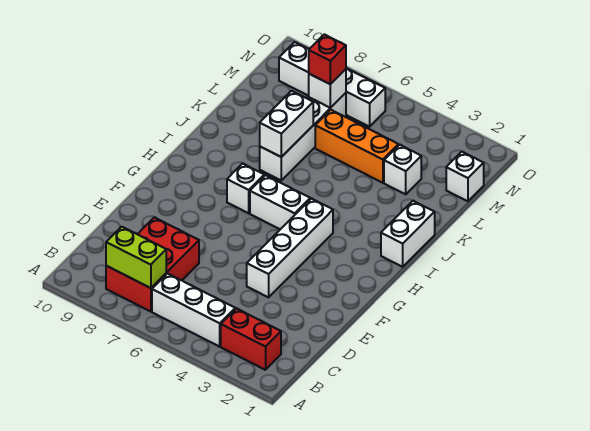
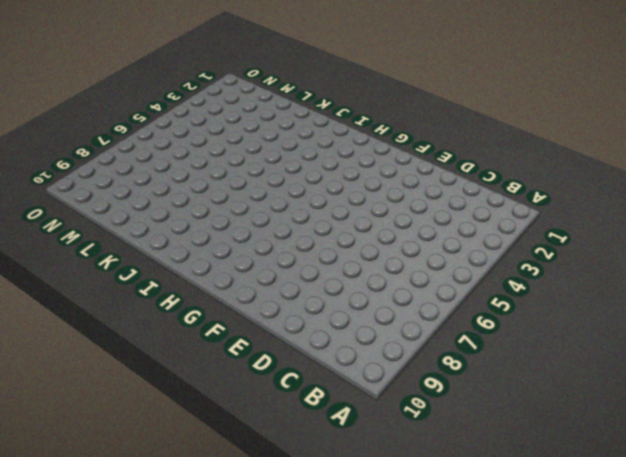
none -> red 1x2 brick [221,309,281,370]
none -> white 1x3 brick [152,274,235,347]
none -> red 2x3 brick [106,217,199,312]

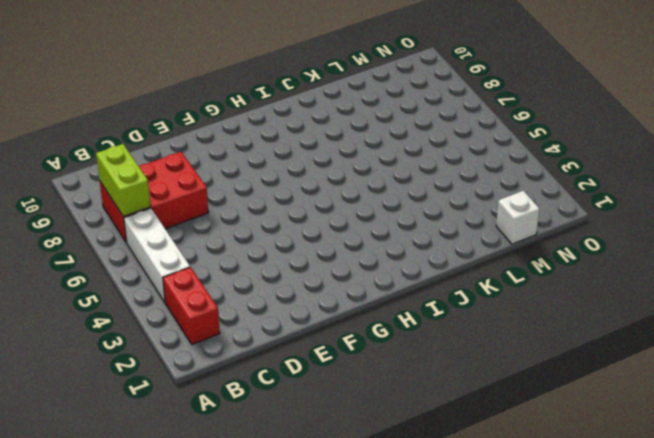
none -> white 1x4 brick [247,199,333,297]
none -> white 1x2 brick [250,175,310,229]
none -> white 1x1 brick [227,164,264,213]

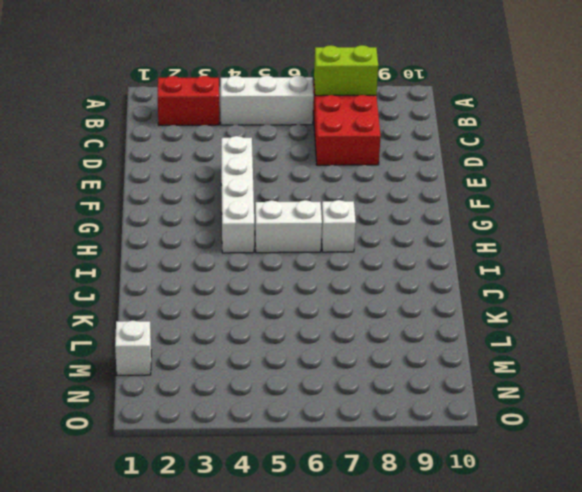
none -> white 1x2 brick [381,201,435,267]
none -> white 1x4 brick [260,93,346,180]
none -> white 1x1 brick [384,145,421,194]

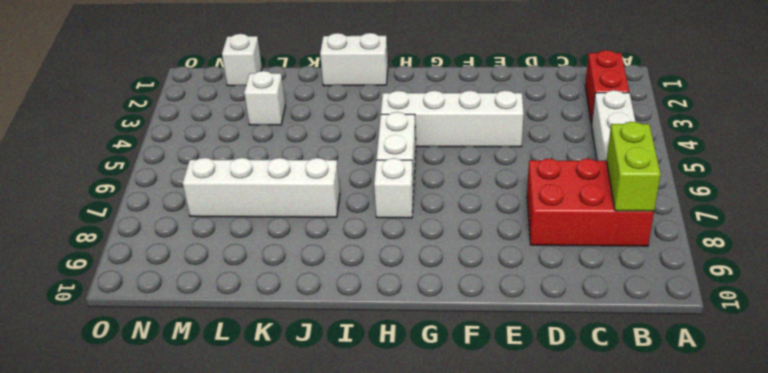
none -> orange 1x3 brick [315,110,398,183]
none -> white 1x4 brick [279,42,385,127]
none -> white 1x2 brick [260,91,313,157]

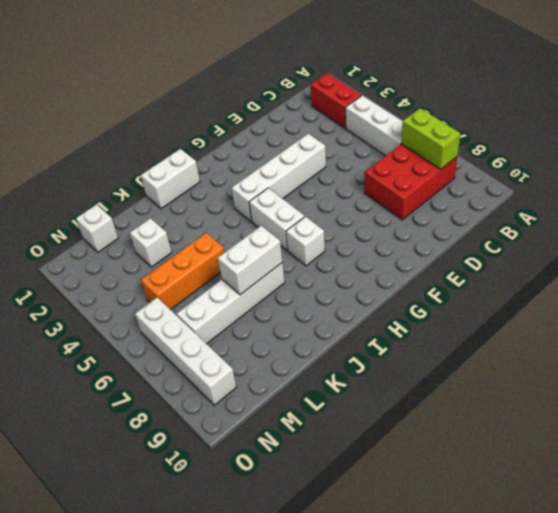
orange 1x3 brick [141,233,224,310] -> orange 1x3 brick turned to [315,110,398,183]
none -> white 1x1 brick [309,69,346,108]
none -> red 1x1 brick [309,34,346,84]

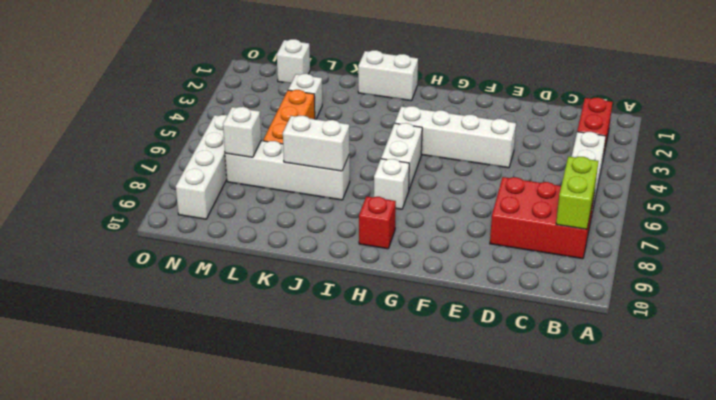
red 1x1 brick [359,196,396,249] -> red 1x1 brick moved to [309,34,346,84]

